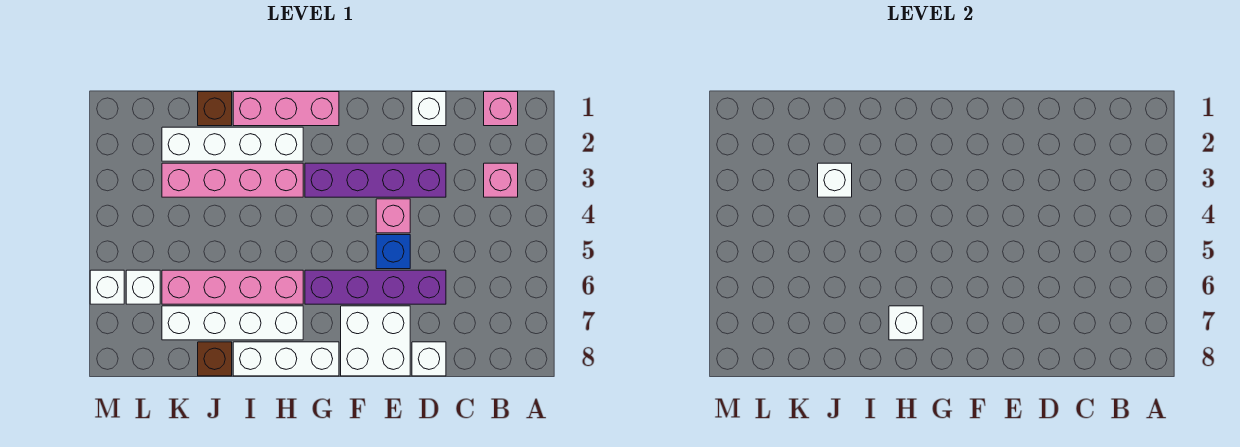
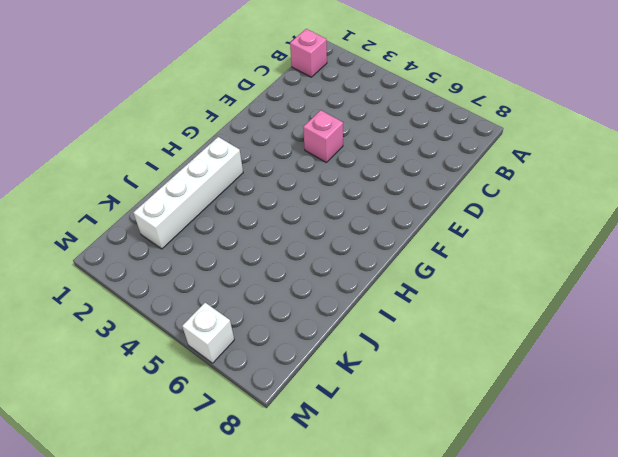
none -> pink 1x1 brick [484,163,518,197]
none -> white 1x1 brick [412,92,446,126]
none -> purple 1x4 brick [305,163,446,197]

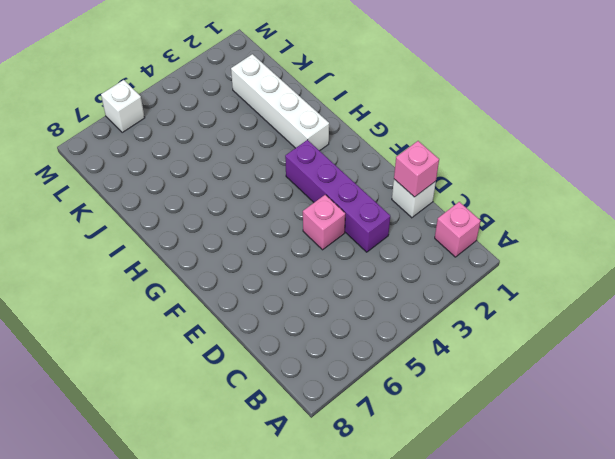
pink 1x1 brick [394,141,439,197] -> pink 1x1 brick moved to [484,163,518,197]
none -> purple 1x4 brick [305,270,446,304]
none -> white 1x1 brick [412,342,446,376]
none -> blue 1x1 brick [376,235,410,269]

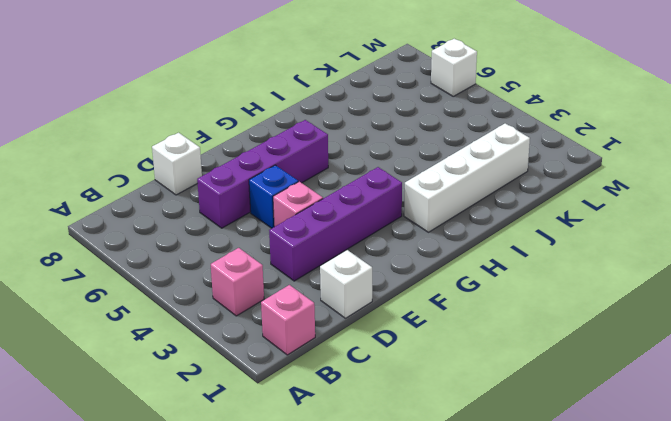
none -> white 2x2 brick [341,306,410,376]
none -> pink 1x3 brick [233,92,339,126]
none -> white 1x3 brick [233,342,339,376]

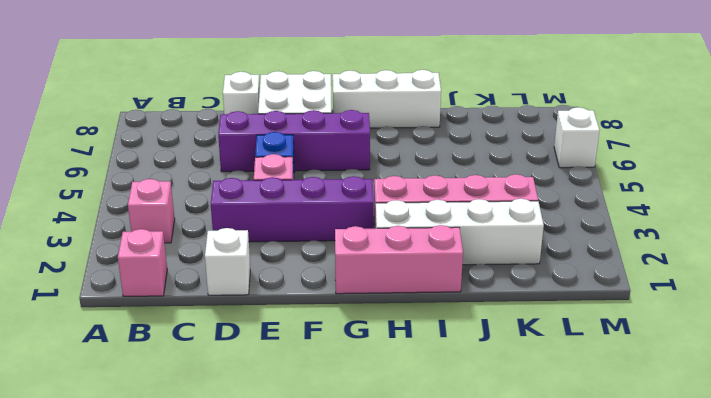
none -> pink 1x4 brick [162,270,303,304]
none -> white 1x4 brick [162,306,303,340]
none -> brown 1x1 brick [198,92,232,126]

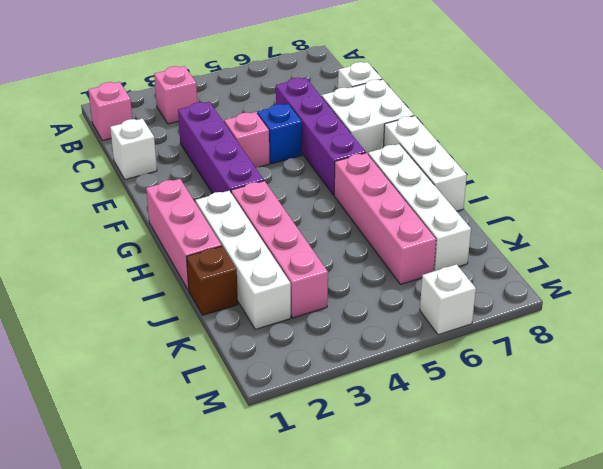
none -> brown 1x1 brick [198,342,232,376]
none -> white 1x1 brick [126,270,160,304]
none -> white 1x1 brick [889,306,923,340]

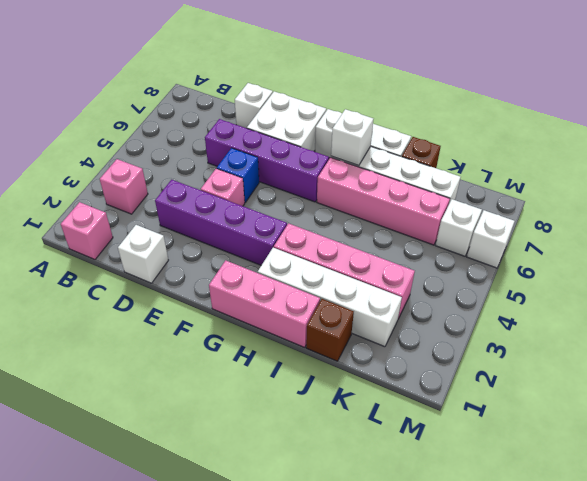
none -> white 1x1 brick [818,163,852,197]

